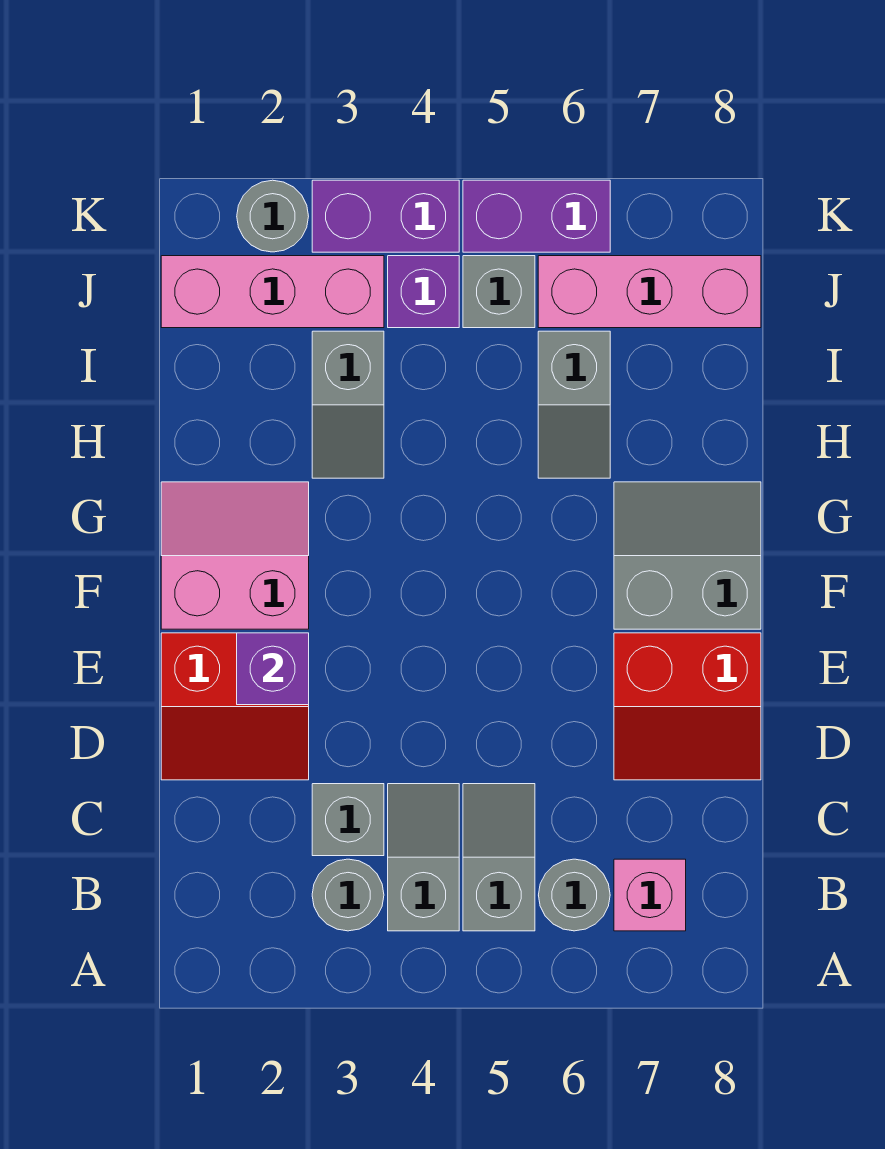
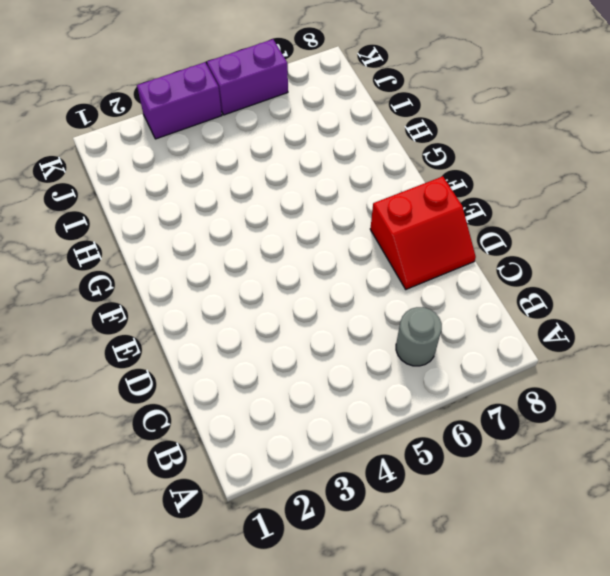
none -> grey 1x1 round brick [312,859,384,931]
none -> grey 1x2 slope [388,784,459,931]
none -> grey 1x2 slope [463,784,535,931]

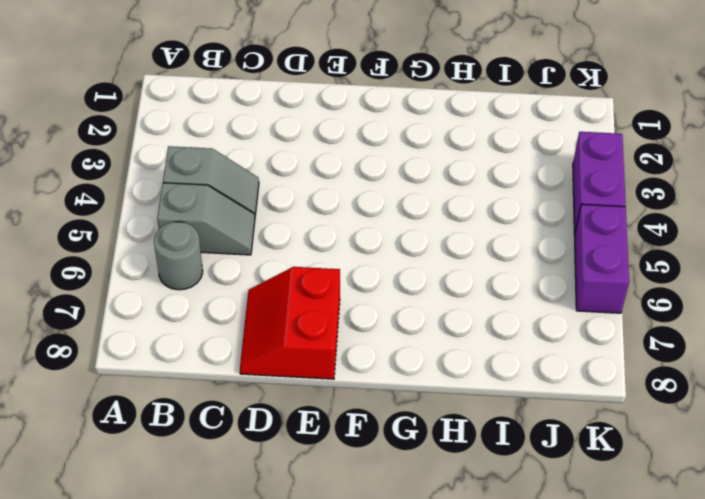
none -> grey 1x1 round brick [312,859,384,931]
none -> pink 1x1 brick [614,859,686,931]
none -> grey 1x1 brick [312,784,384,856]

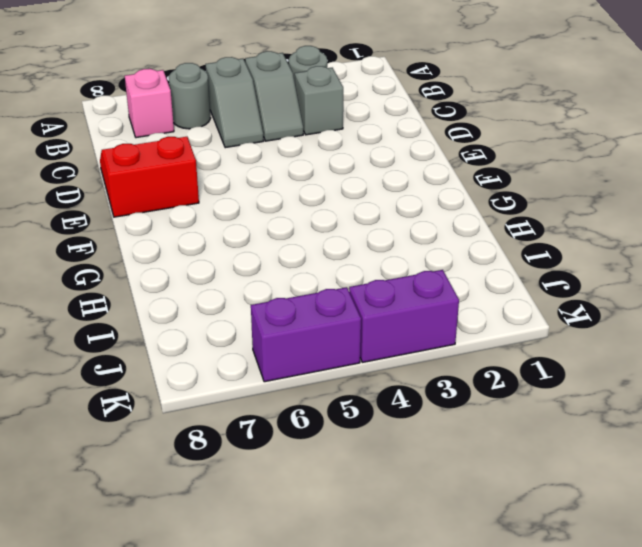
none -> red 2x2 slope [161,633,309,780]
none -> pink 2x2 slope [161,482,309,629]
none -> grey 2x2 slope [614,482,761,629]

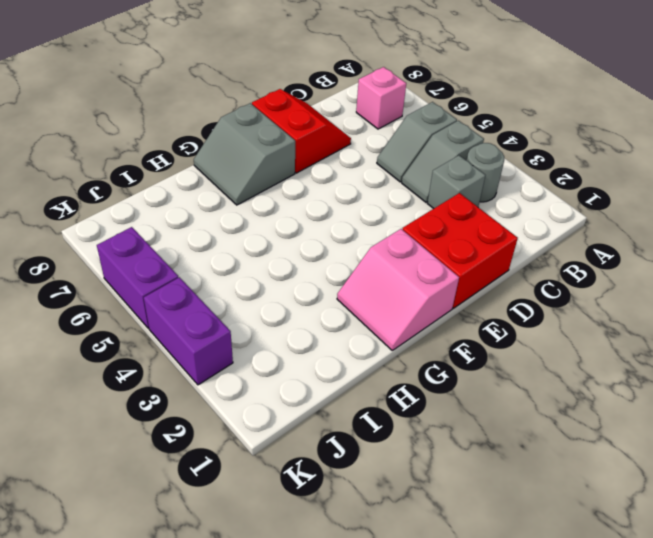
red 2x2 brick [402,193,518,308] -> red 2x2 slope [161,633,309,780]
none -> grey 1x1 round brick [539,859,610,931]
none -> grey 1x2 slope [312,331,384,478]
none -> grey 1x2 slope [538,331,610,478]

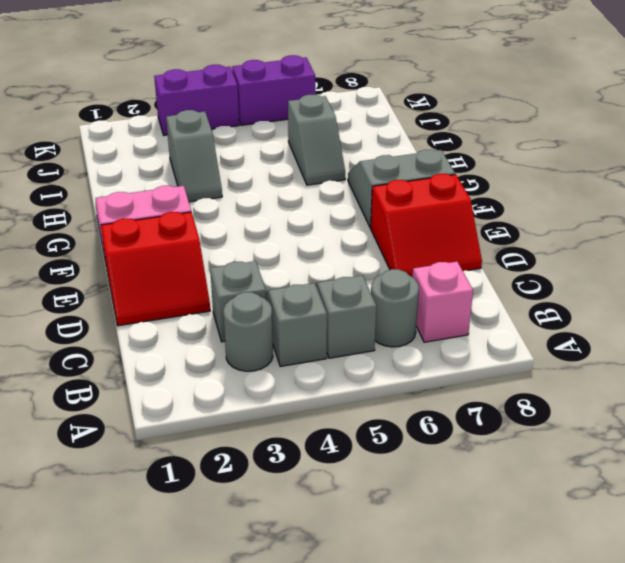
none -> pink 1x3 brick [161,256,384,328]
none -> purple 1x1 brick [388,256,459,328]
none -> grey 1x1 brick [463,256,535,328]

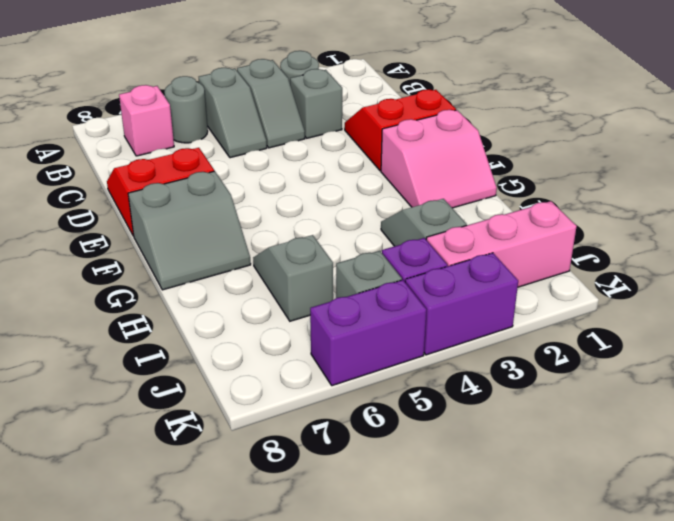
none -> pink 1x3 brick [538,256,761,328]
none -> grey 1x1 round brick [237,180,309,252]
none -> purple 1x1 brick [237,633,309,705]

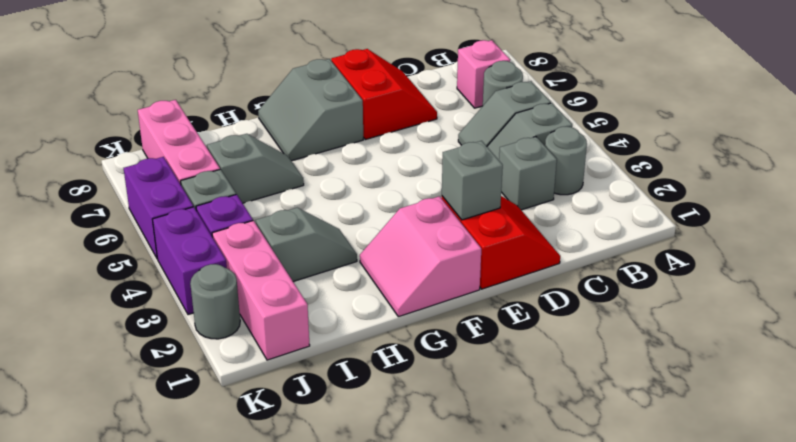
grey 1x1 brick [442,141,503,220] -> purple 1x1 brick [237,633,309,705]

